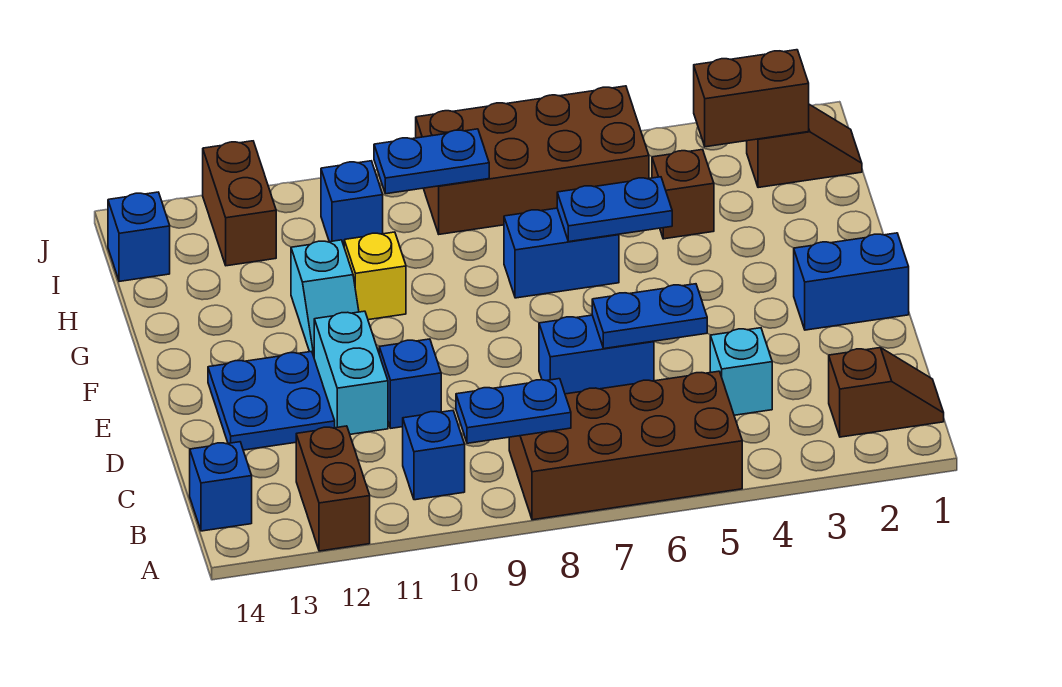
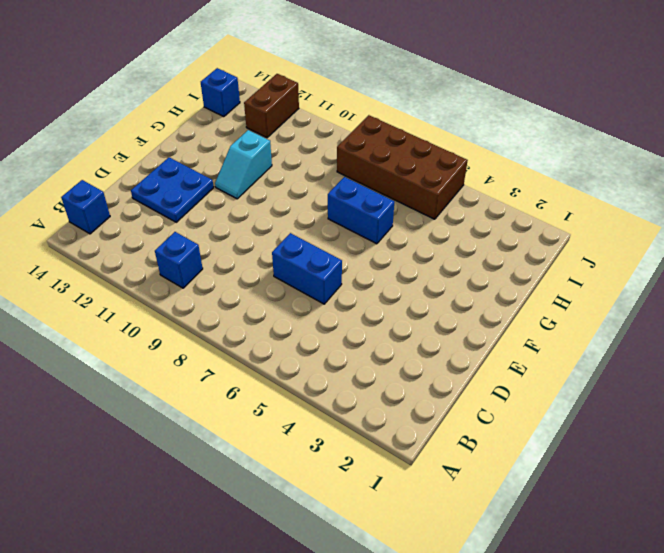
none -> brown 2x4 brick [509,371,742,520]
none -> brown 1x2 brick [296,426,370,551]
none -> brown 1x2 slope [829,348,944,437]

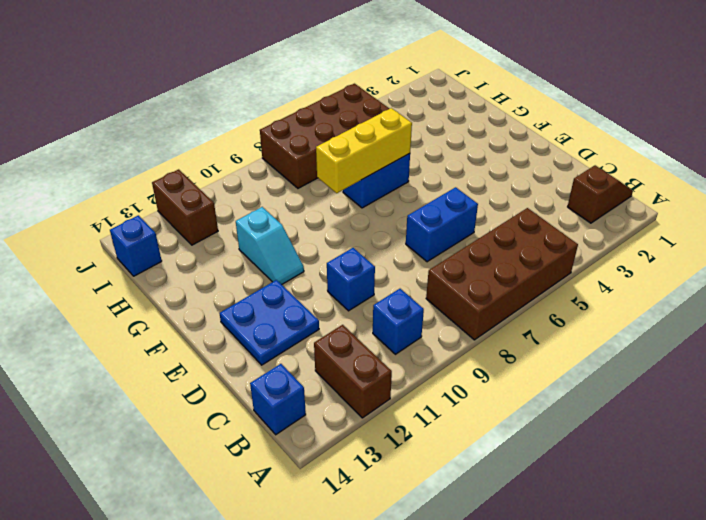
yellow 1x3 brick [316,108,412,193] -> blue 1x2 plate [557,177,672,242]
none -> cyan 1x1 brick [710,328,772,415]
none -> cyan 1x2 brick [314,311,388,434]
none -> blue 1x2 brick [794,233,909,330]

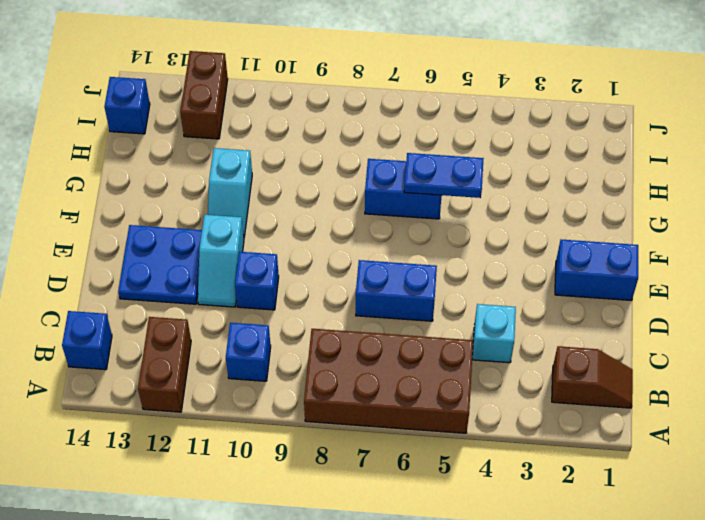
cyan 1x2 slope [198,215,244,307] -> cyan 1x2 brick [314,311,388,434]
none -> yellow 1x1 brick [344,232,406,320]
none -> brown 1x1 brick [652,150,714,239]
none -> brown 1x2 slope [747,104,862,188]

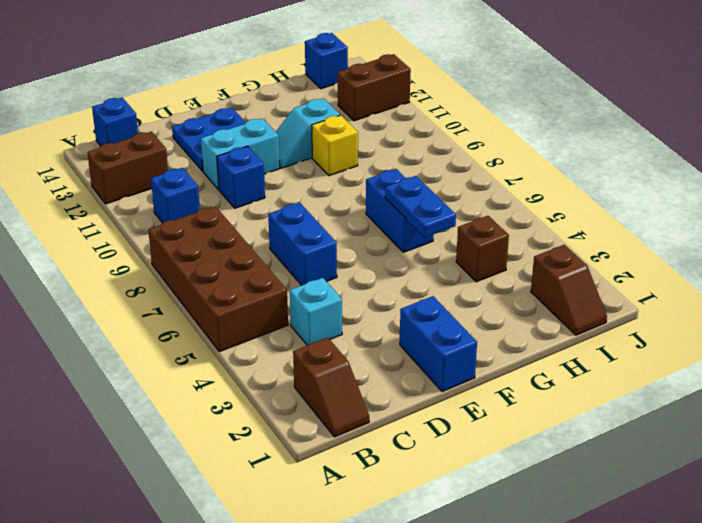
none -> brown 2x4 brick [416,86,649,234]
none -> blue 1x1 brick [321,161,383,245]
none -> blue 1x2 plate [456,379,571,443]

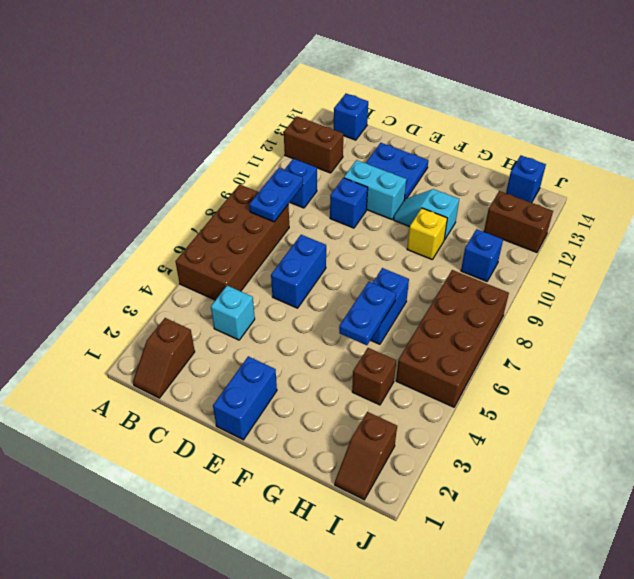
none -> blue 1x2 plate [592,284,707,349]
none -> brown 1x2 brick [694,50,809,147]
none -> blue 1x2 plate [374,129,489,194]

